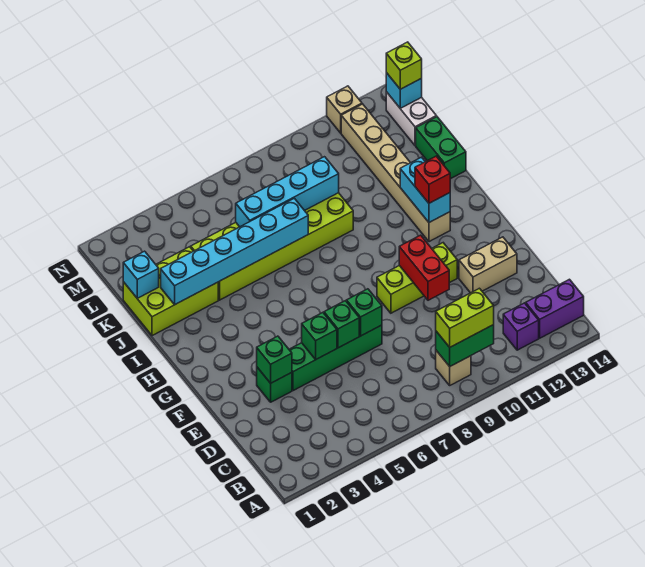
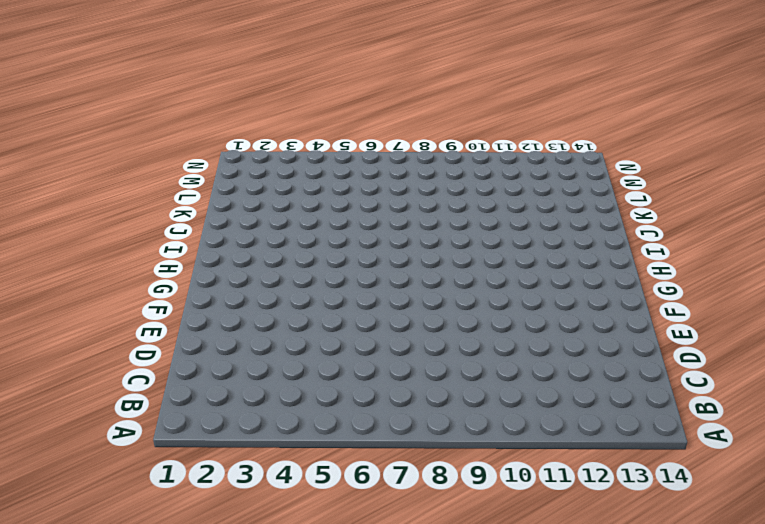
none -> tan 1x1 brick [436,351,471,385]
none -> purple 1x1 brick [503,303,539,350]
none -> purple 1x2 brick [526,279,584,338]

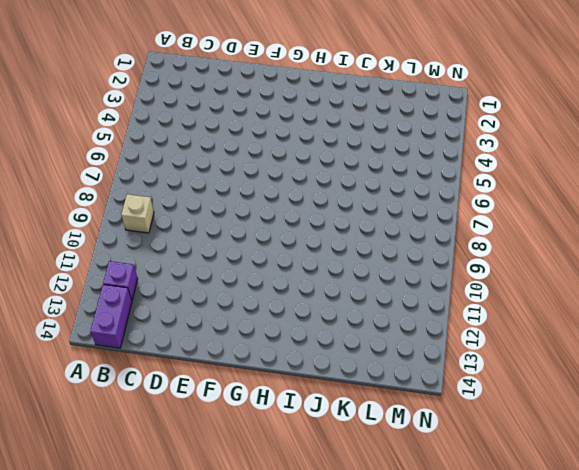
none -> green 1x1 brick [257,367,292,402]
none -> green 1x4 brick [289,325,382,391]
none -> tan 1x2 brick [459,237,517,293]

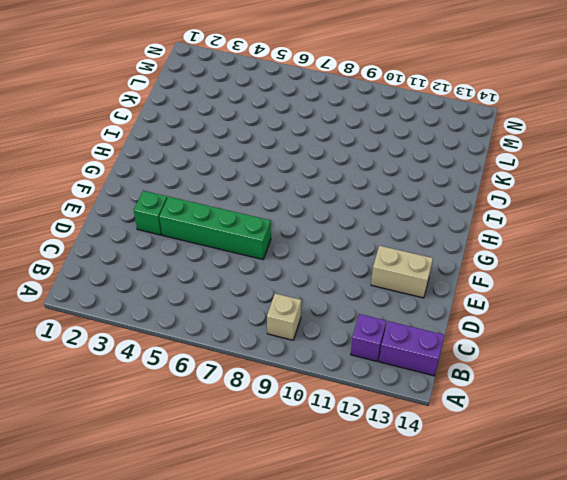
none -> lime 1x3 brick [377,243,457,313]
none -> tan 1x6 brick [341,104,450,242]
none -> lime 2x3 brick [123,247,218,336]

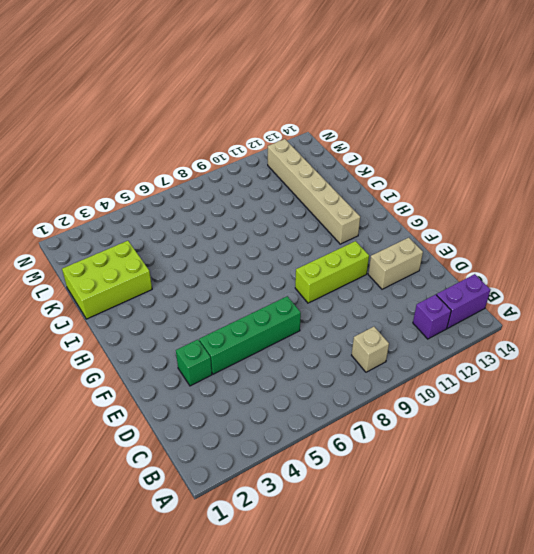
none -> lime 2x6 brick [191,193,353,300]
none -> green 1x2 brick [416,117,466,179]
none -> white 1x2 brick [386,92,436,146]

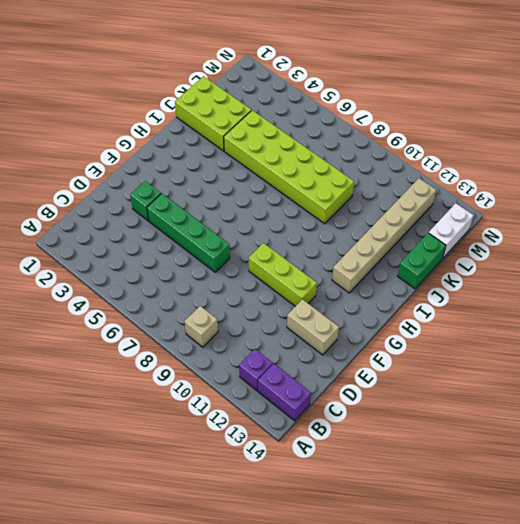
none -> tan 1x1 brick [327,86,362,133]
none -> green 1x2 brick [436,325,494,366]
none -> green 1x1 brick [257,336,292,383]

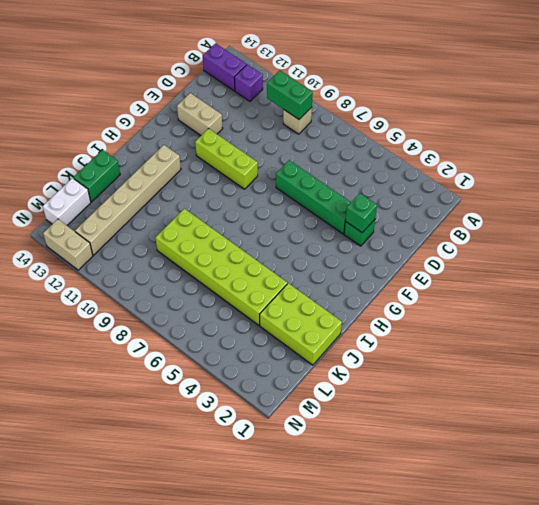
tan 1x2 brick [43,219,93,270] -> tan 1x1 brick [327,86,362,133]
none -> green 1x1 brick [302,313,337,359]
none -> green 1x1 brick [324,301,359,348]
none -> green 1x1 brick [347,289,382,336]

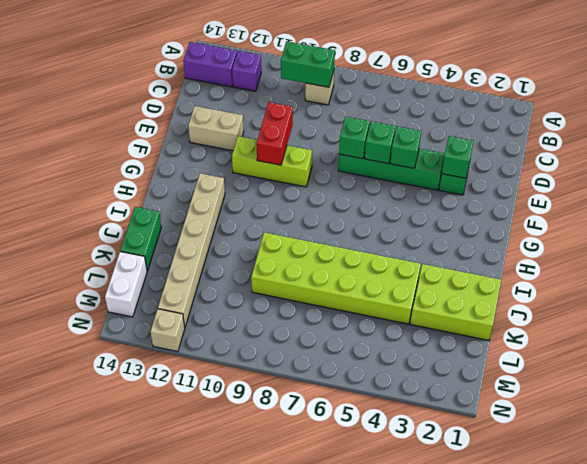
none -> cyan 1x2 brick [400,157,450,222]
none -> cyan 1x6 brick [161,198,308,304]
none -> cyan 1x1 brick [123,251,159,298]

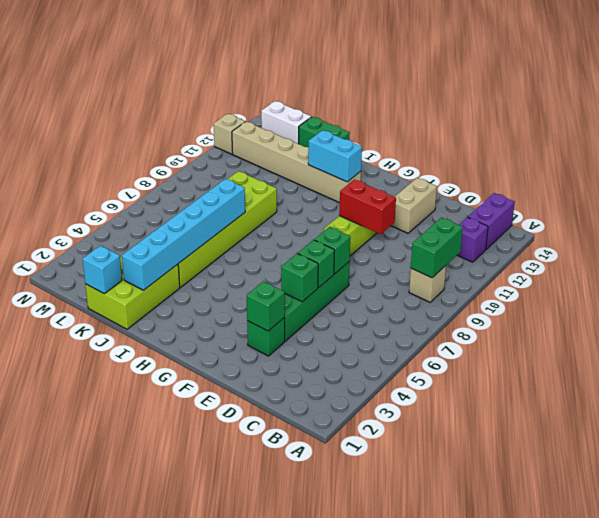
none -> cyan 1x4 brick [236,157,339,227]
none -> cyan 1x1 brick [386,73,422,108]
none -> lime 1x2 brick [436,288,494,347]

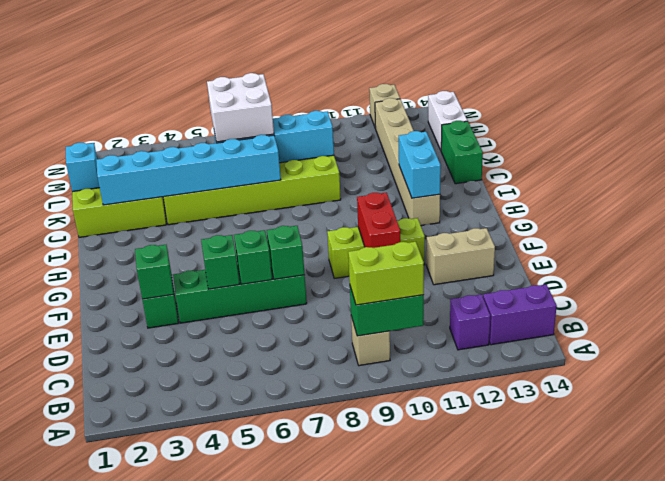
white 2x2 brick [207,73,274,142] -> none
none -> cyan 1x1 brick [386,73,422,108]
none -> red 1x1 brick [415,156,450,203]
none -> lime 1x1 brick [386,42,422,89]

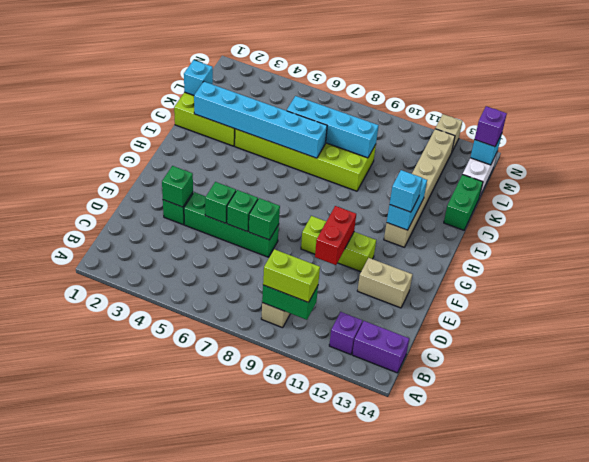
cyan 1x1 brick [390,170,422,212] -> red 1x1 brick [415,156,450,203]
purple 1x1 brick [475,106,507,147] -> lime 1x1 brick [386,42,422,89]

